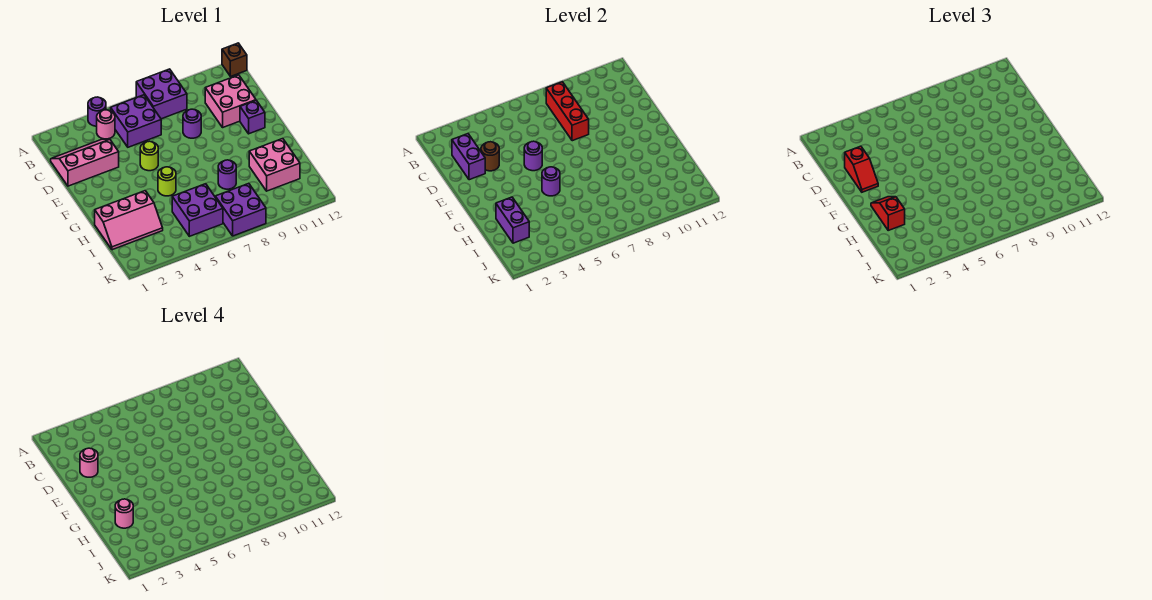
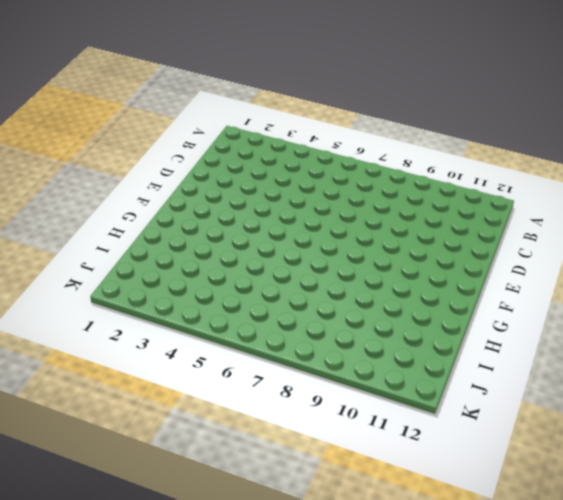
none -> purple 1x1 round brick [88,97,106,126]
none -> purple 2x2 brick [136,69,187,119]
none -> brown 1x1 brick [222,43,247,77]

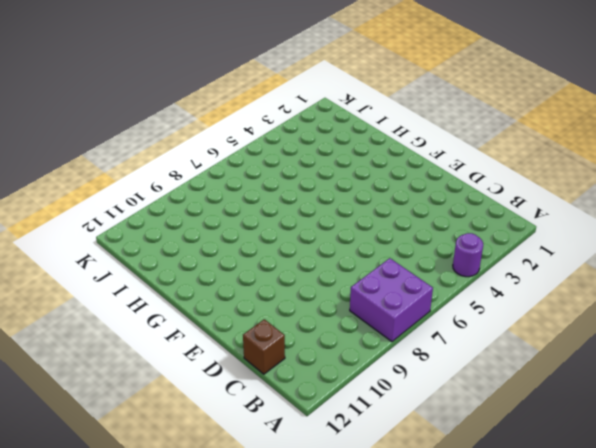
brown 1x1 brick [243,319,285,374] -> brown 1x1 brick moved to [222,43,247,77]
none -> pink 1x1 round brick [97,110,115,139]
none -> purple 2x2 brick [111,95,161,147]
none -> pink 2x3 slope [51,139,119,186]

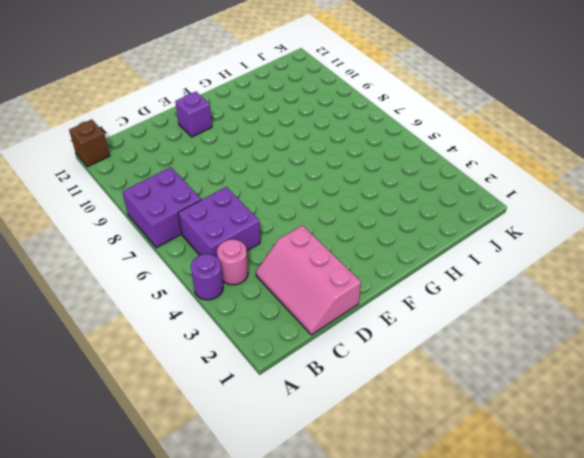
none -> pink 2x2 brick [205,75,256,127]
none -> purple 1x1 round brick [183,109,201,138]
none -> lime 1x1 round brick [140,141,158,171]

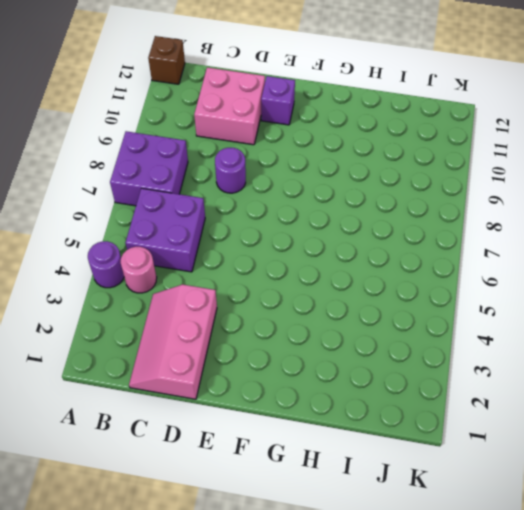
none -> lime 1x1 round brick [140,141,158,171]
none -> lime 1x1 round brick [158,167,176,196]
none -> pink 2x3 slope [95,191,163,250]

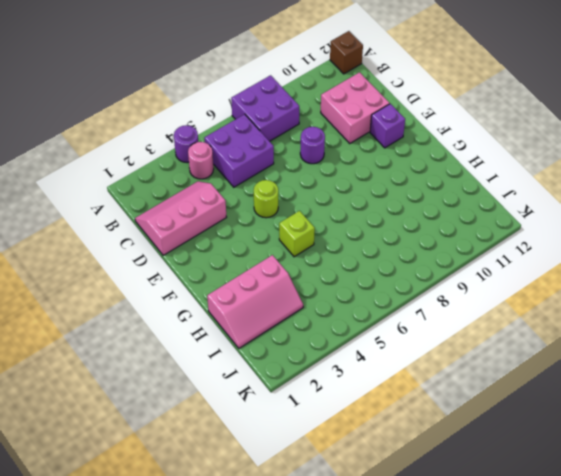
lime 1x1 brick [279,211,315,257] -> lime 1x1 round brick [158,167,176,196]
none -> purple 1x1 round brick [218,160,236,189]
none -> pink 2x2 brick [249,139,300,191]
none -> purple 2x2 brick [172,184,223,236]

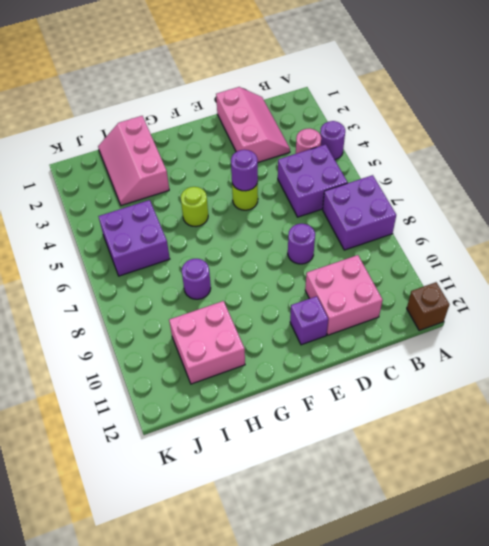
none -> purple 2x2 brick [215,183,266,236]
none -> red 1x3 brick [546,82,589,141]
none -> purple 1x2 brick [452,134,485,180]

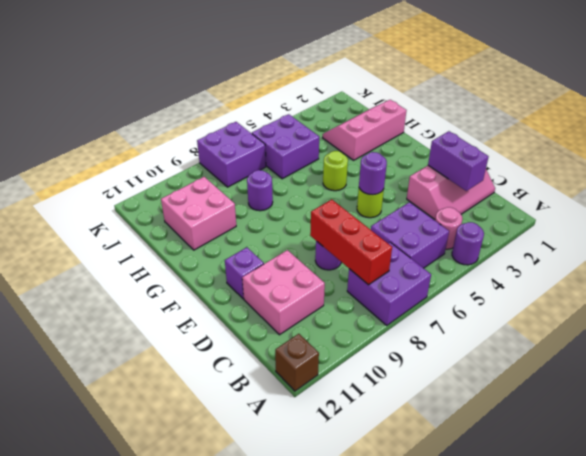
none -> brown 1x1 round brick [481,142,499,171]
none -> purple 1x1 round brick [542,167,560,196]
none -> purple 1x2 brick [496,197,529,243]

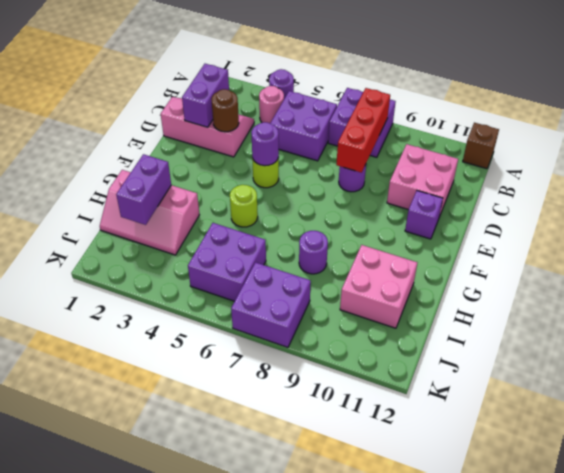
none -> purple 1x1 round brick [542,167,560,196]
none -> red 1x2 slope [845,146,878,192]
none -> red 1x2 slope [871,197,905,230]

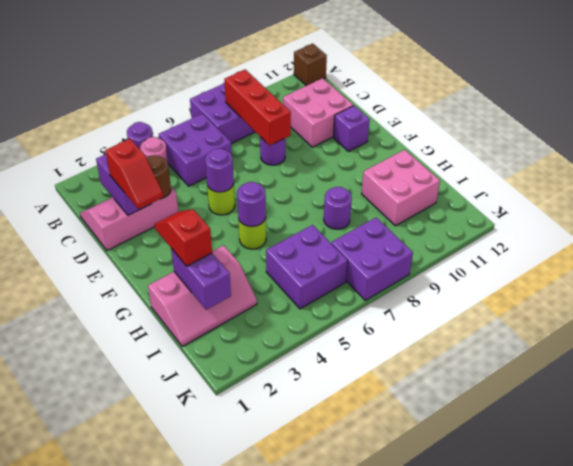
none -> pink 1x1 round brick [80,448,98,477]
none -> pink 1x1 round brick [115,499,133,528]

